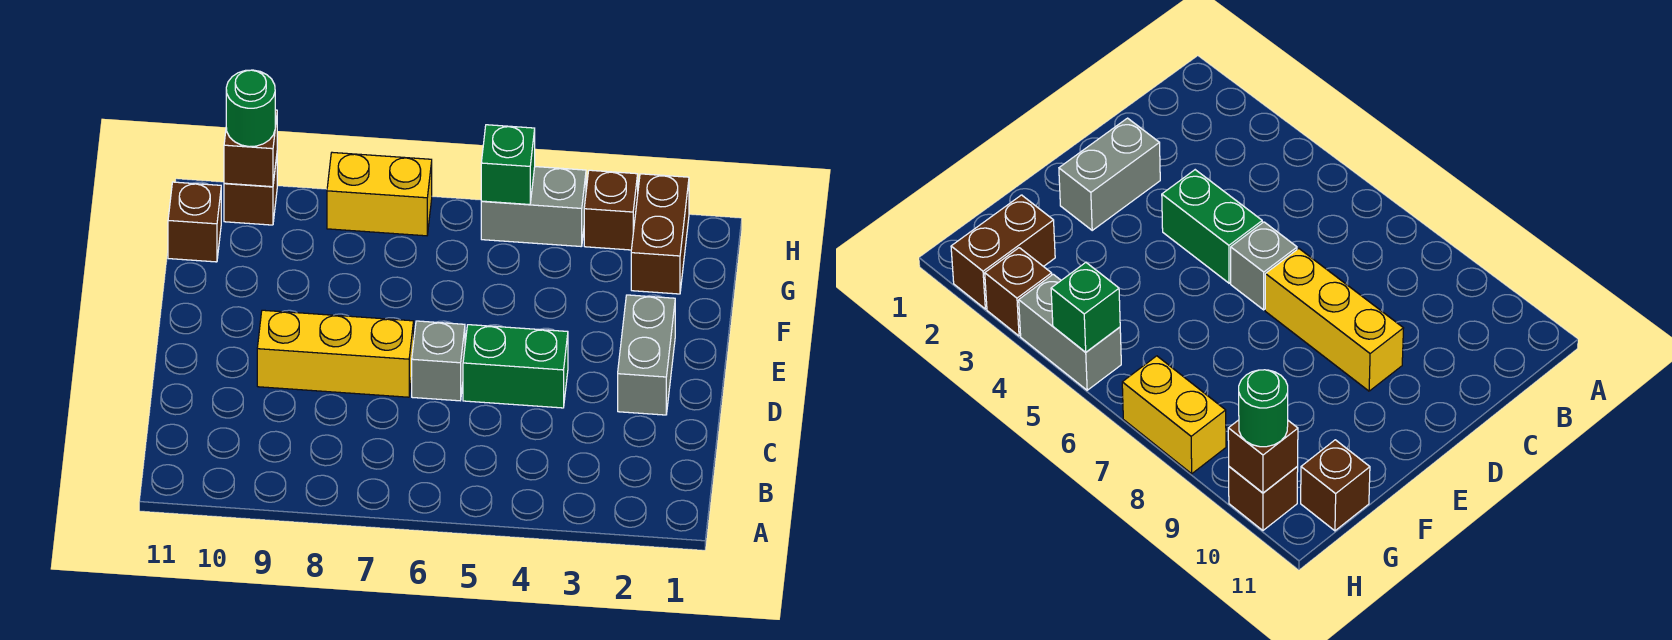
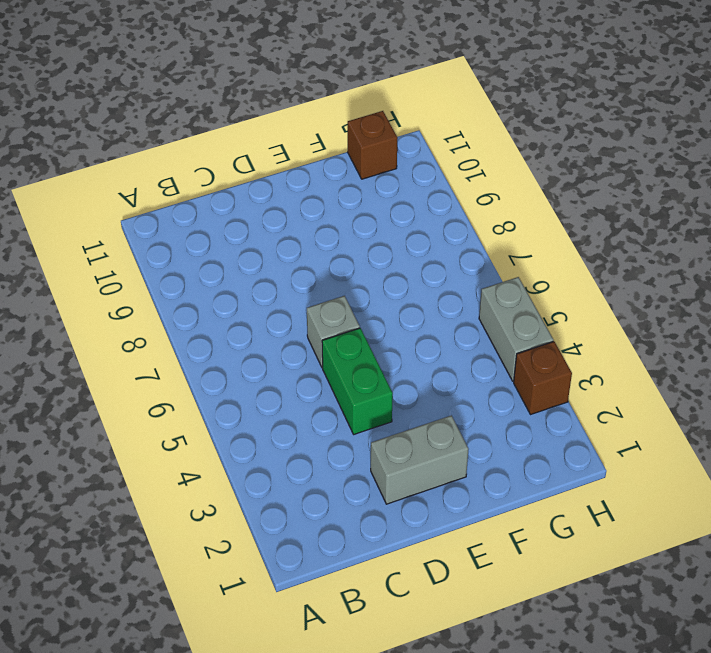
none -> yellow 1x3 brick [257,310,414,397]
none -> brown 1x2 brick [631,174,689,294]
none -> yellow 1x2 brick [327,152,432,236]

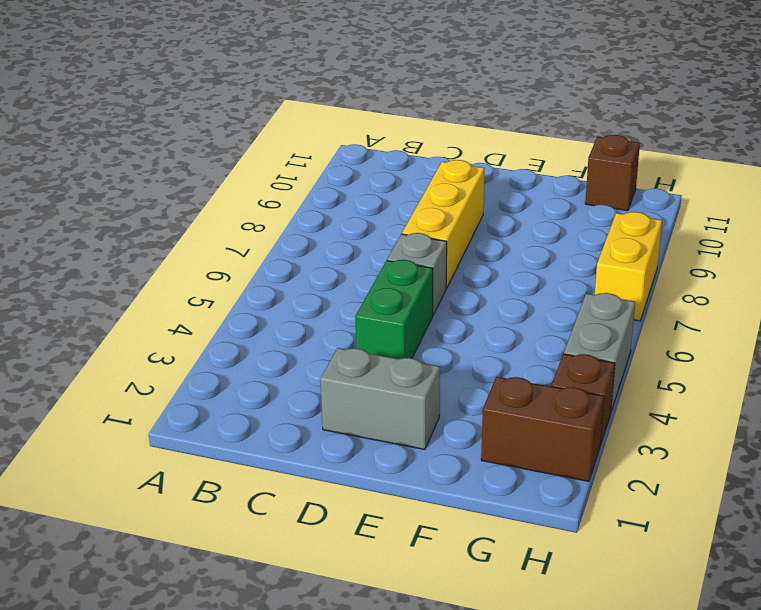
none -> brown 1x1 brick [224,157,277,225]
none -> green 1x1 brick [481,125,535,204]
none -> brown 1x1 brick [224,110,277,187]

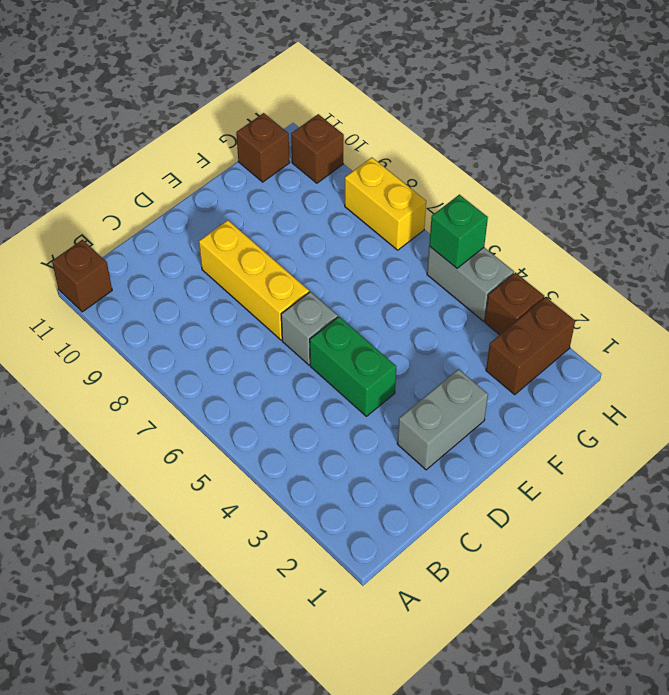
brown 1x1 brick [52,240,112,312] -> brown 1x1 brick moved to [224,110,277,187]
none -> green 1x1 round brick [226,70,275,147]

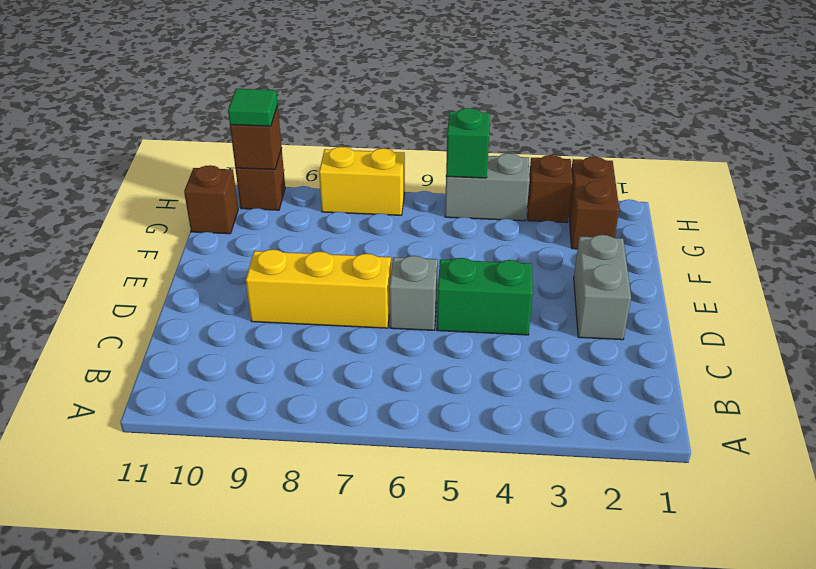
green 1x1 tile [228,89,278,126] -> green 1x1 round brick [226,70,275,147]

